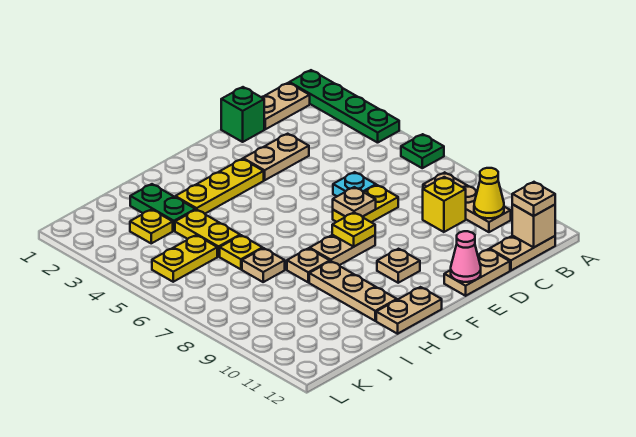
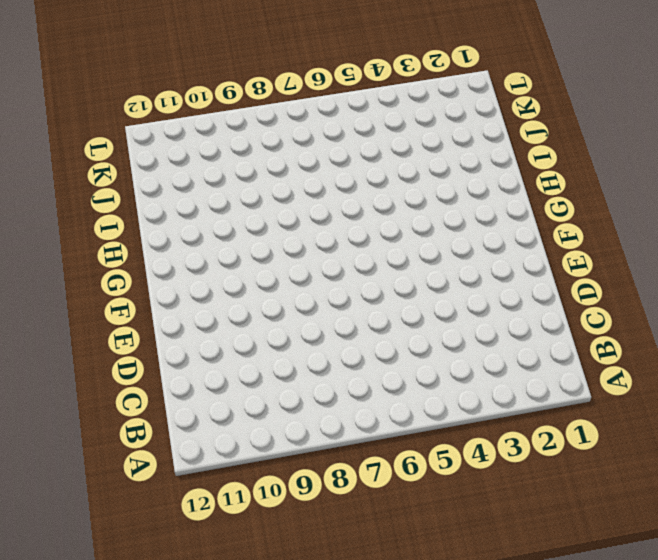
none -> green 1x4 plate [289,70,399,143]
none -> green 1x1 plate [401,134,444,168]
none -> tan 1x2 plate [262,83,310,129]

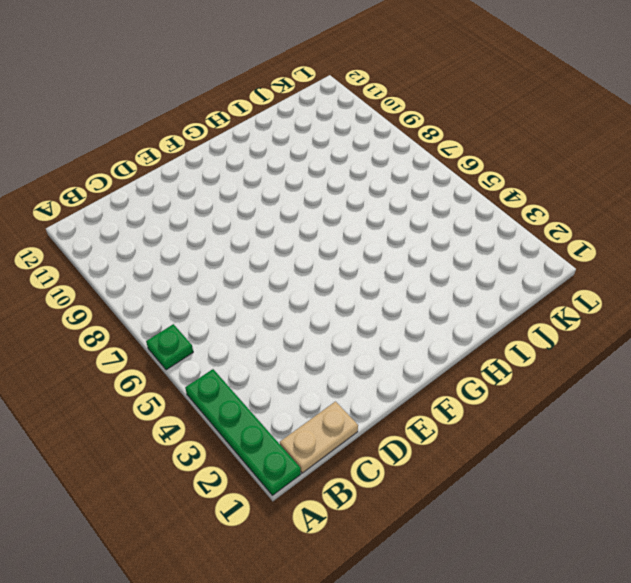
none -> tan 1x3 plate [423,172,511,232]
none -> tan 1x2 plate [490,236,555,271]
none -> yellow 1x1 brick [423,177,466,232]

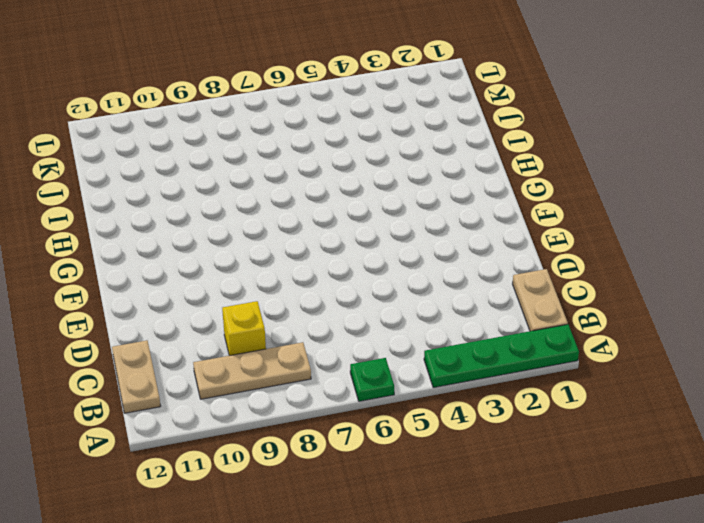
none -> green 1x1 brick [221,87,264,142]
none -> tan 1x2 plate [243,134,309,180]
none -> cyan 1x1 plate [333,172,376,196]

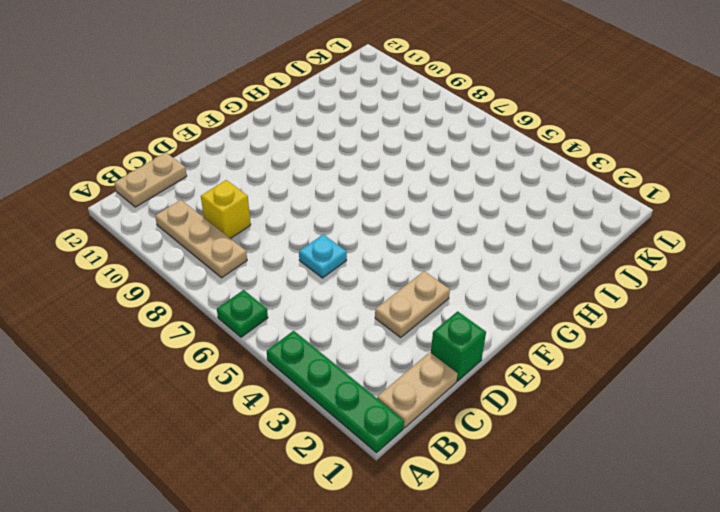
none -> yellow 1x2 plate [333,185,398,222]
none -> tan 1x2 plate [444,249,510,296]
none -> yellow 1x3 plate [175,159,264,214]

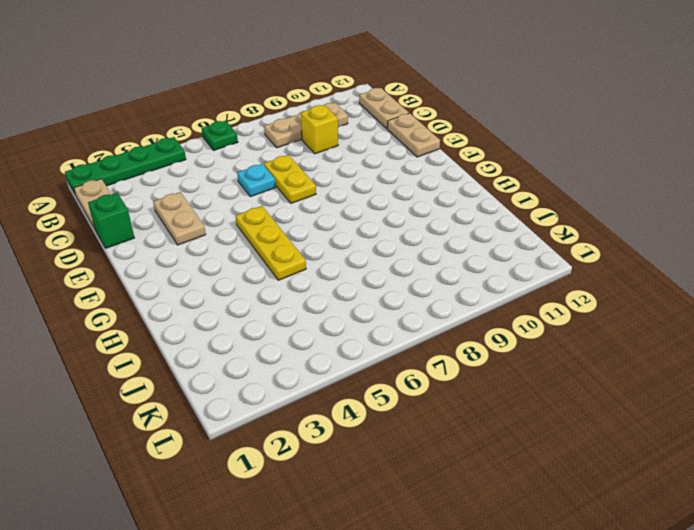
yellow 1x3 plate [235,206,306,280] -> yellow 1x3 plate moved to [175,159,264,214]
none -> tan 1x2 plate [310,235,375,265]
none -> tan 1x1 plate [377,249,420,283]
none -> tan 1x2 plate [376,287,442,334]

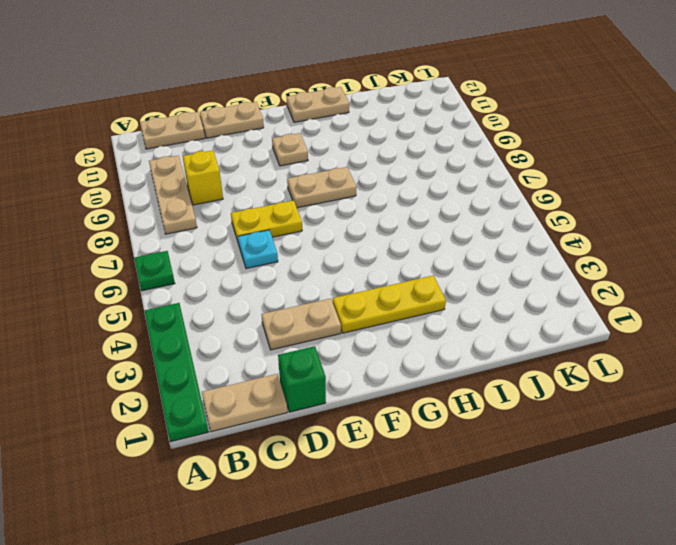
none -> tan 1x1 plate [287,248,330,282]
none -> tan 1x3 plate [309,261,397,321]
none -> green 1x2 plate [130,184,196,231]

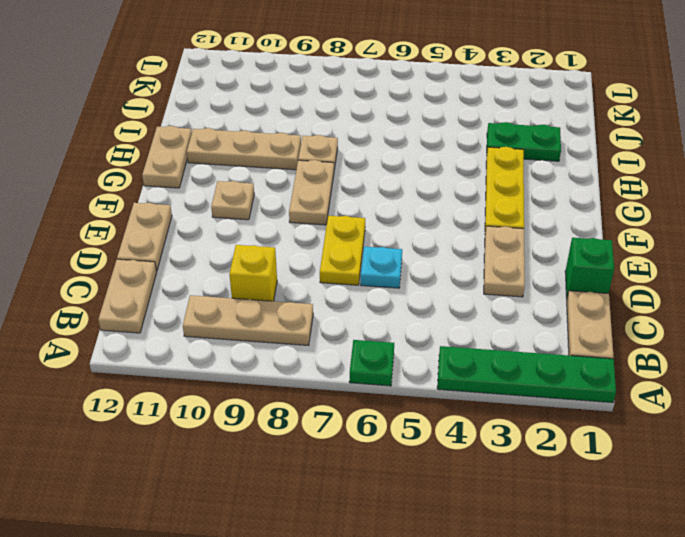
none -> yellow 1x2 plate [175,210,240,257]
none -> yellow 1x1 plate [220,235,262,269]
none -> tan 1x1 plate [242,248,285,282]

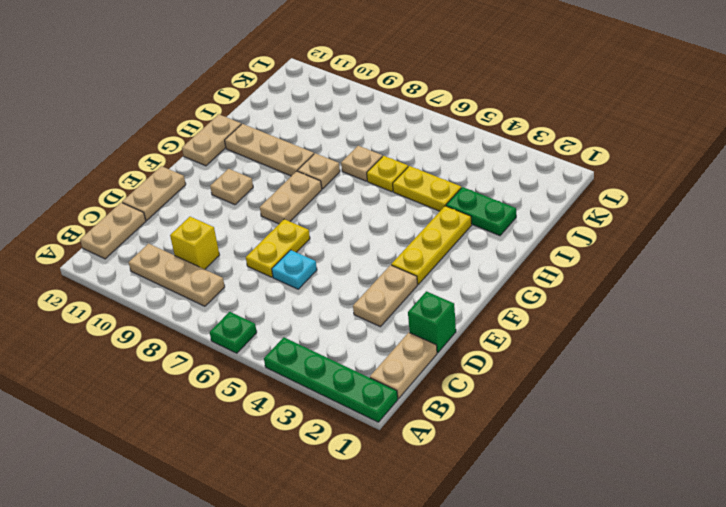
none -> yellow 1x1 plate [130,209,173,243]
none -> yellow 1x2 plate [152,235,217,282]
none -> yellow 1x1 cone [474,168,504,218]

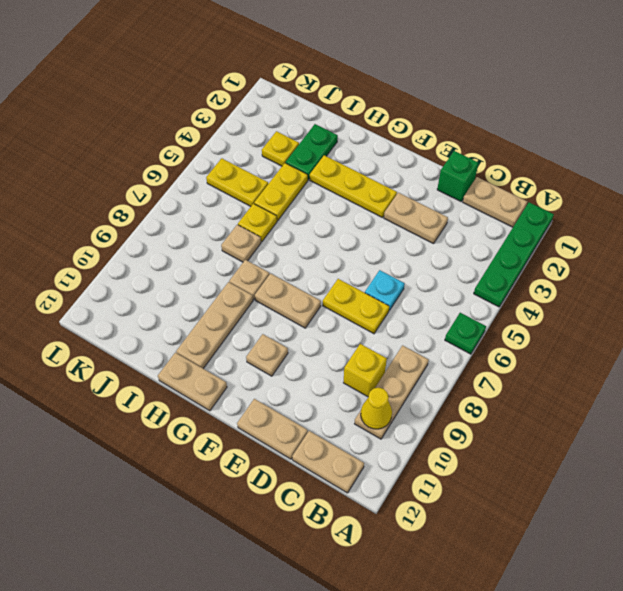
none -> tan 1x1 brick [512,205,555,247]
none -> tan 1x1 plate [333,187,376,217]
none -> pink 1x1 cone [451,231,481,282]

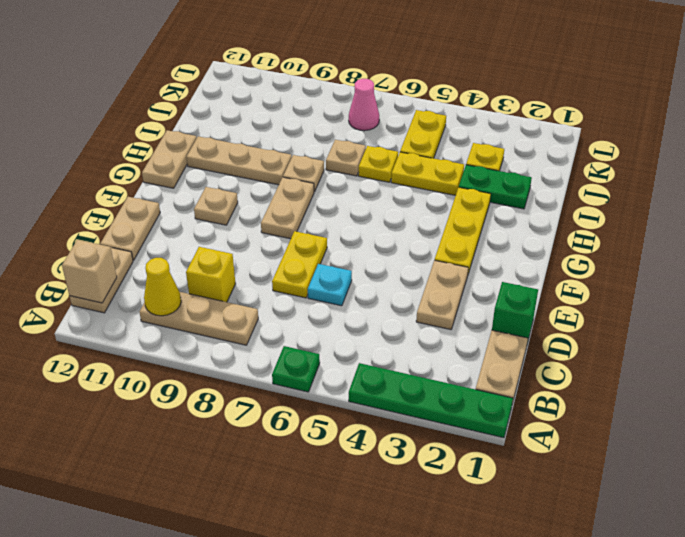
pink 1x1 cone [349,79,379,131] -> pink 1x1 cone moved to [451,231,481,282]
none -> tan 1x1 plate [333,187,376,217]
none -> yellow 1x1 plate [332,213,375,247]
none -> tan 1x1 plate [512,182,555,216]

